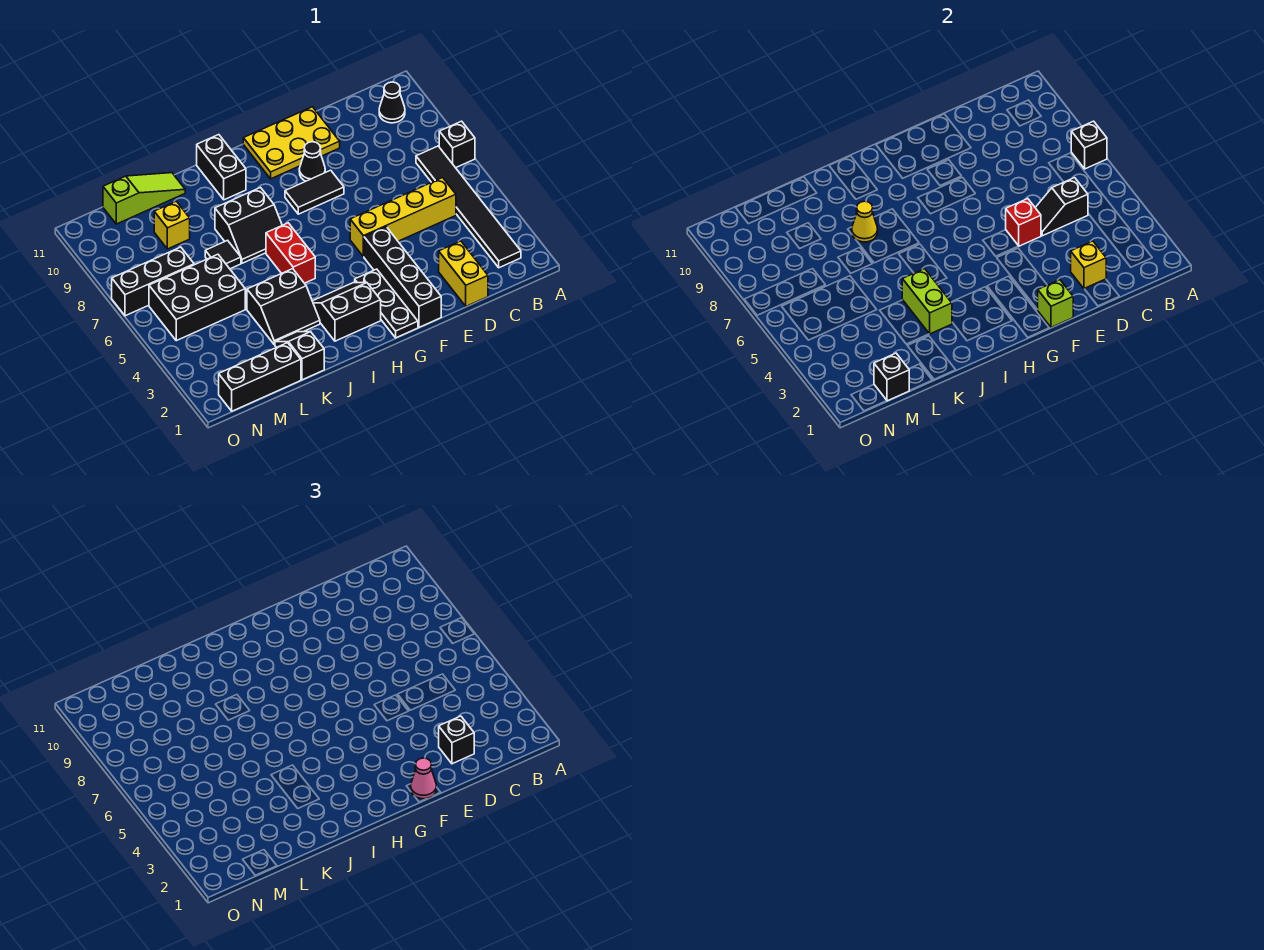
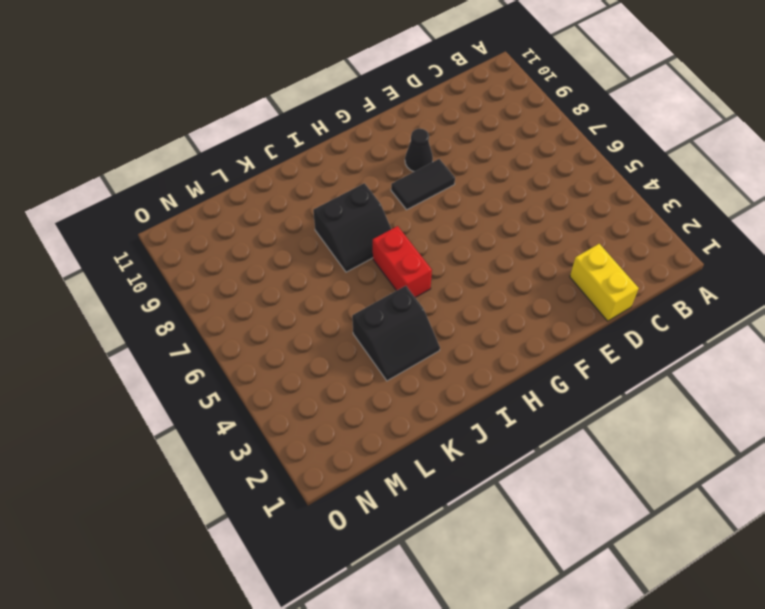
none -> black 1x1 brick [439,121,475,168]
none -> black 1x6 tile [416,146,521,268]
none -> black 1x1 cone [379,82,405,123]
none -> yellow 1x4 brick [350,178,456,257]

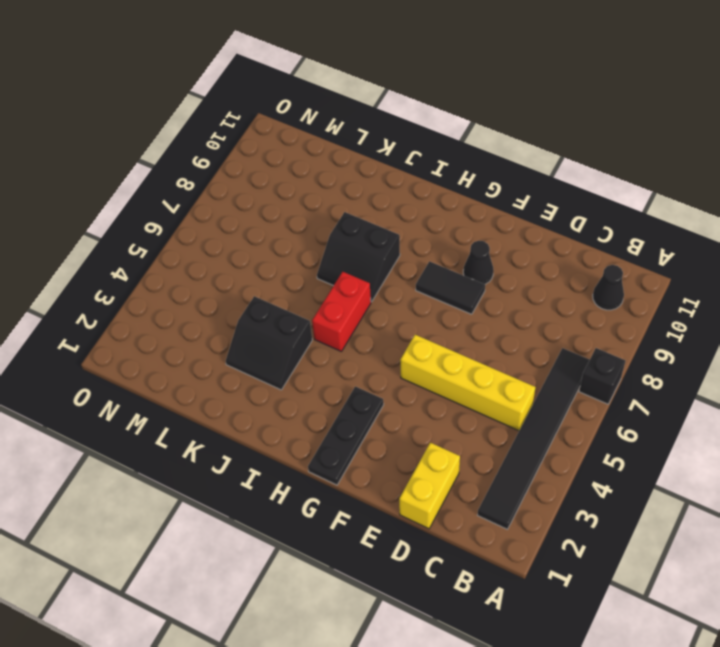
none -> yellow 2x3 plate [243,107,340,179]
none -> black 1x4 brick [364,227,441,327]
none -> black 2x2 slope [312,282,381,341]
none -> black 1x2 brick [197,135,246,200]

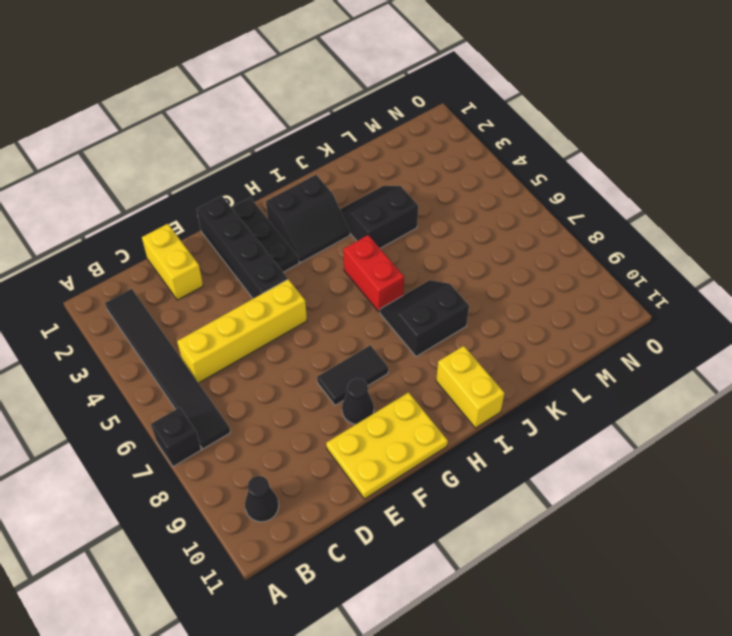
yellow 1x2 brick [436,346,504,428] -> black 1x2 brick [197,135,246,200]
none -> black 1x2 slope [275,332,324,380]
none -> black 1x1 tile [205,240,241,269]
none -> lime 1x3 slope [103,173,185,224]
none -> black 1x3 brick [219,343,301,411]

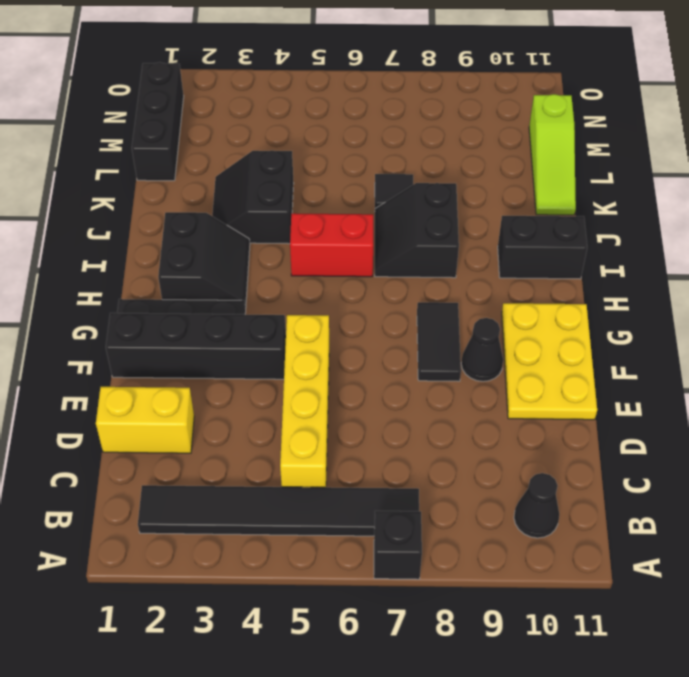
none -> black 1x2 slope [275,332,324,380]
none -> black 2x3 brick [149,254,245,341]
none -> yellow 1x1 brick [154,201,190,249]
none -> black 1x3 brick [112,247,194,316]

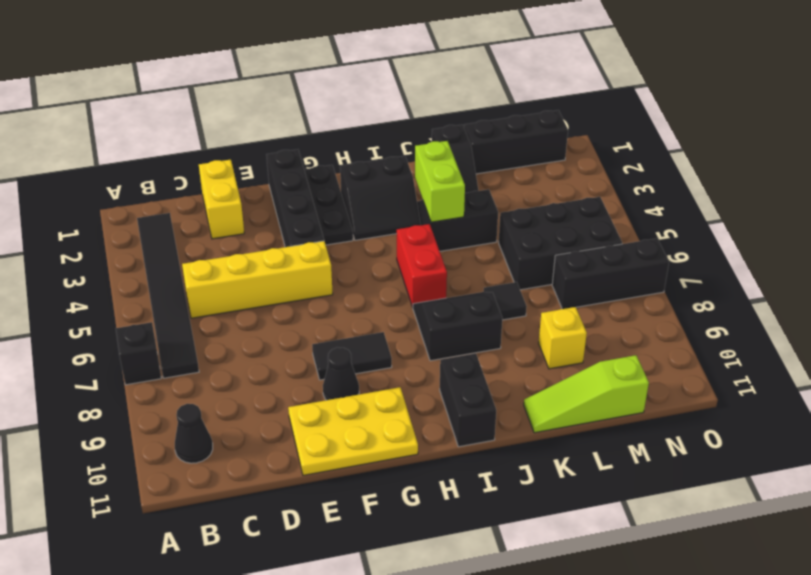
none -> black 1x1 brick [1071,121,1107,169]
none -> black 1x2 slope [1035,178,1088,236]
none -> yellow 1x1 brick [1071,241,1106,289]
none -> red 1x1 brick [1006,199,1041,246]

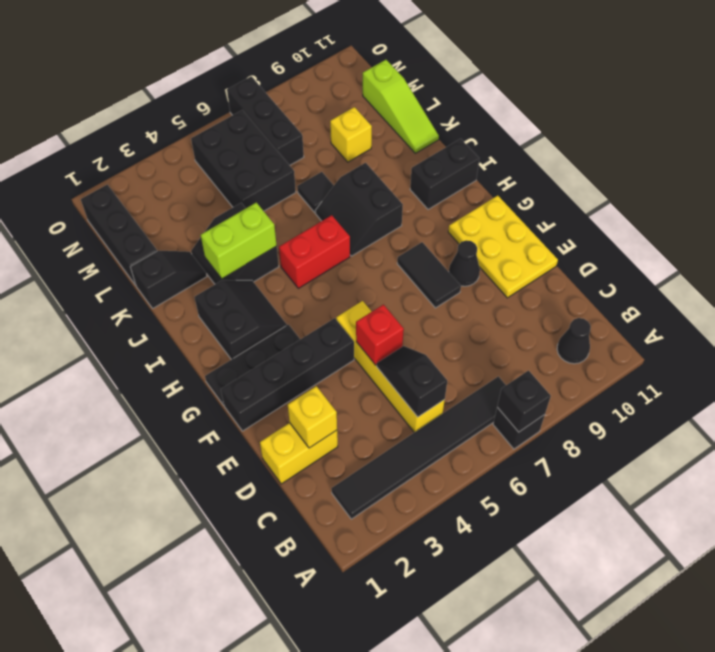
none -> lime 1x1 brick [1038,280,1073,327]
none -> yellow 1x1 cone [852,201,878,242]
none -> black 1x1 brick [874,353,909,401]
none -> black 1x1 brick [439,716,474,764]

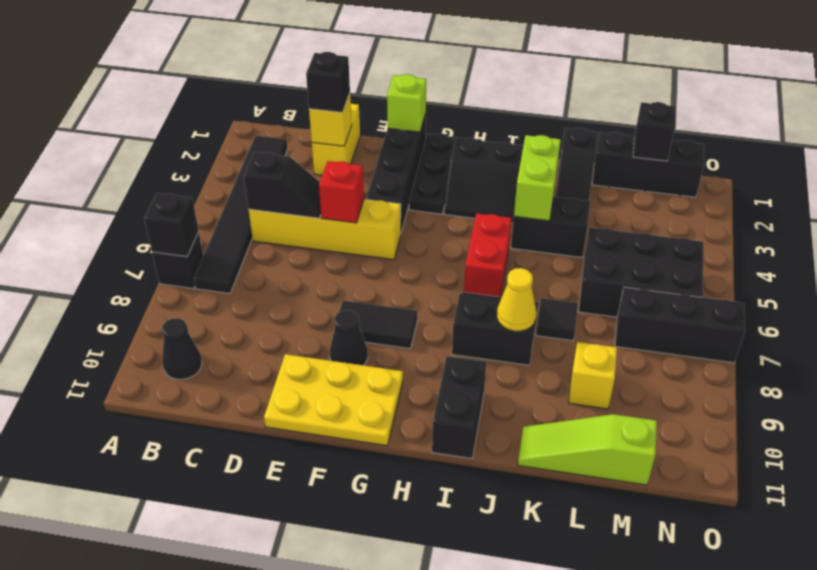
none -> pink 1x1 cone [411,758,436,799]

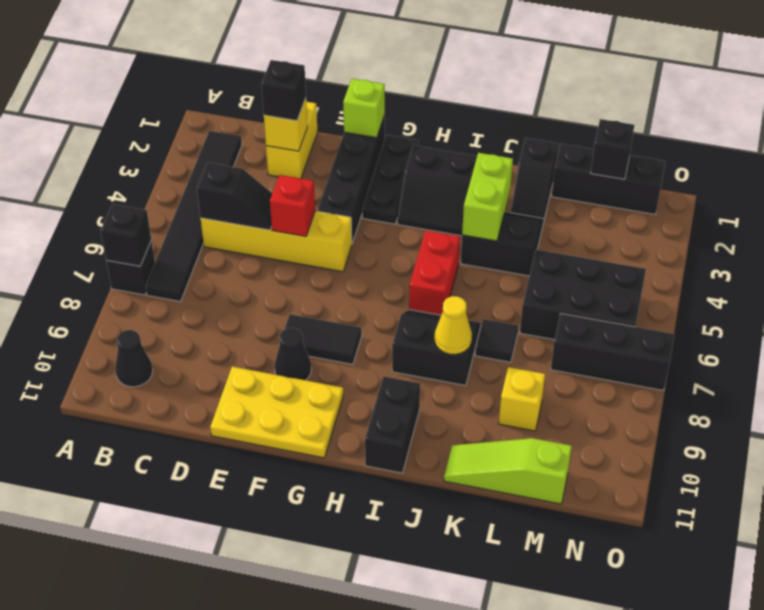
none -> pink 1x1 cone [411,758,436,799]

